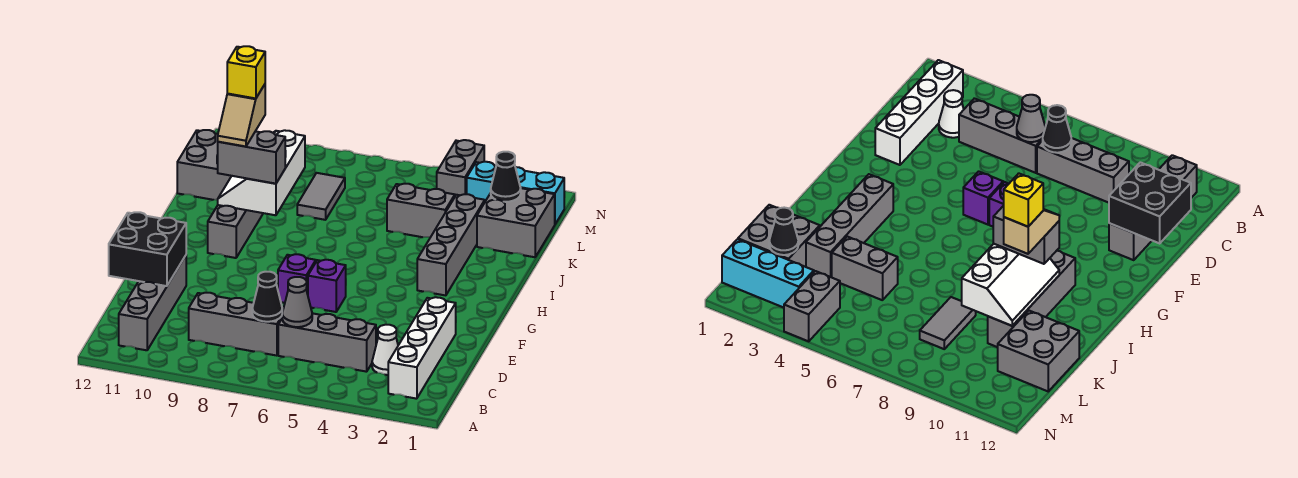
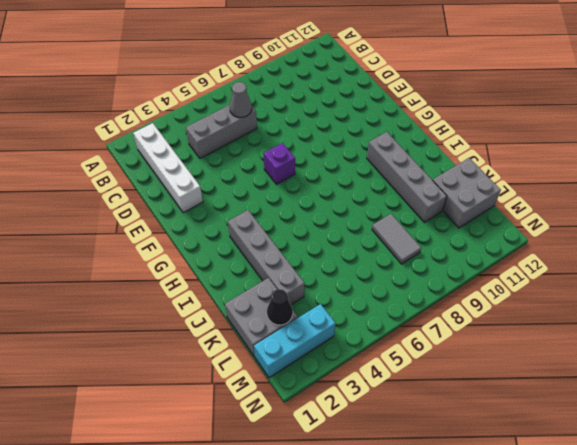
none -> grey 1x4 brick [119,256,186,350]
none -> white 1x1 cone [372,325,398,375]
none -> grey 1x3 brick [189,293,284,356]

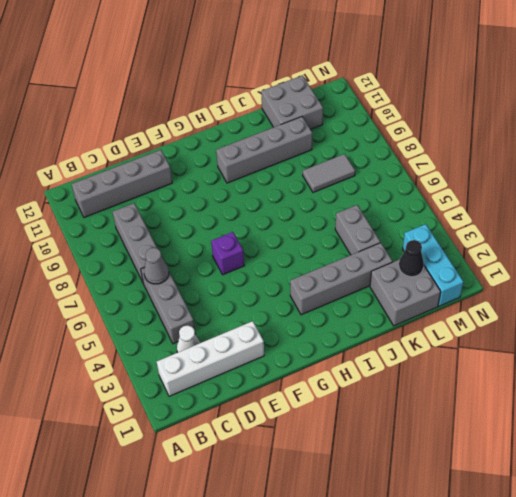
none -> purple 1x1 brick [278,254,316,303]
none -> grey 1x2 brick [437,140,484,196]
none -> black 1x1 cone [252,272,282,322]

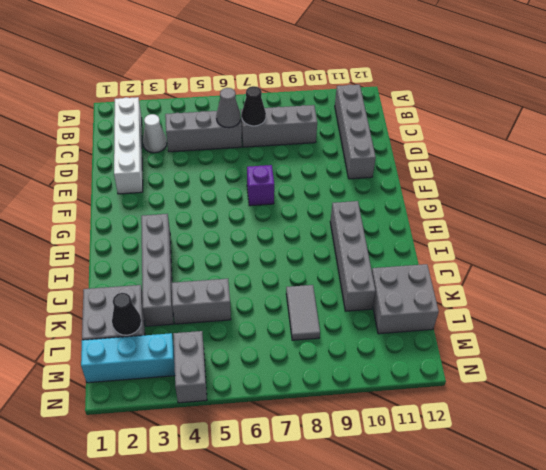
none -> purple 1x1 brick [308,260,346,312]
none -> black 2x2 brick [109,212,186,286]
none -> white 2x3 slope [218,130,305,215]

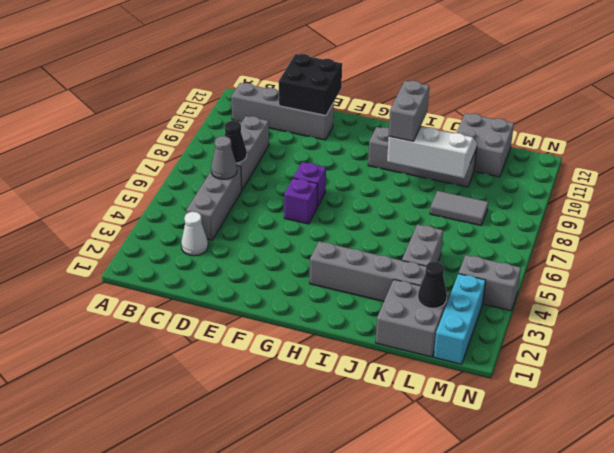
none -> white 1x4 brick [388,297,456,399]
none -> tan 1x2 slope [218,85,265,147]
none -> yellow 1x1 brick [227,46,265,98]

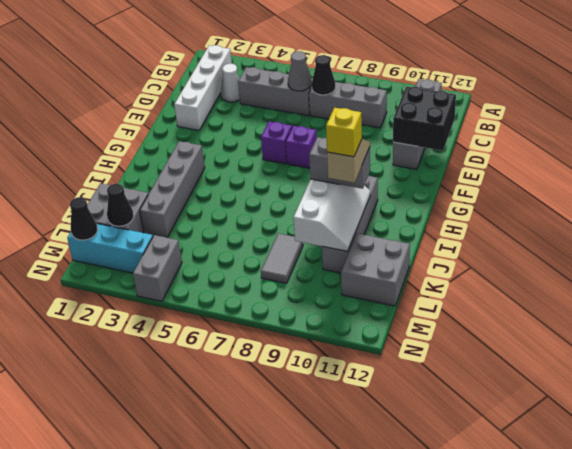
black 1x1 cone [70,197,98,240] -> none
none -> grey 1x2 brick [387,184,455,237]

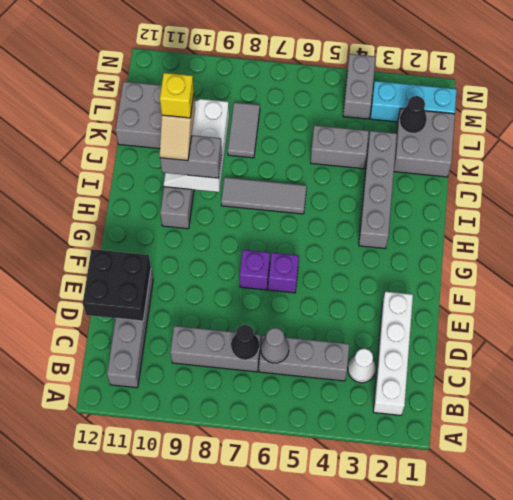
grey 1x3 tile [221,177,307,214] -> none

